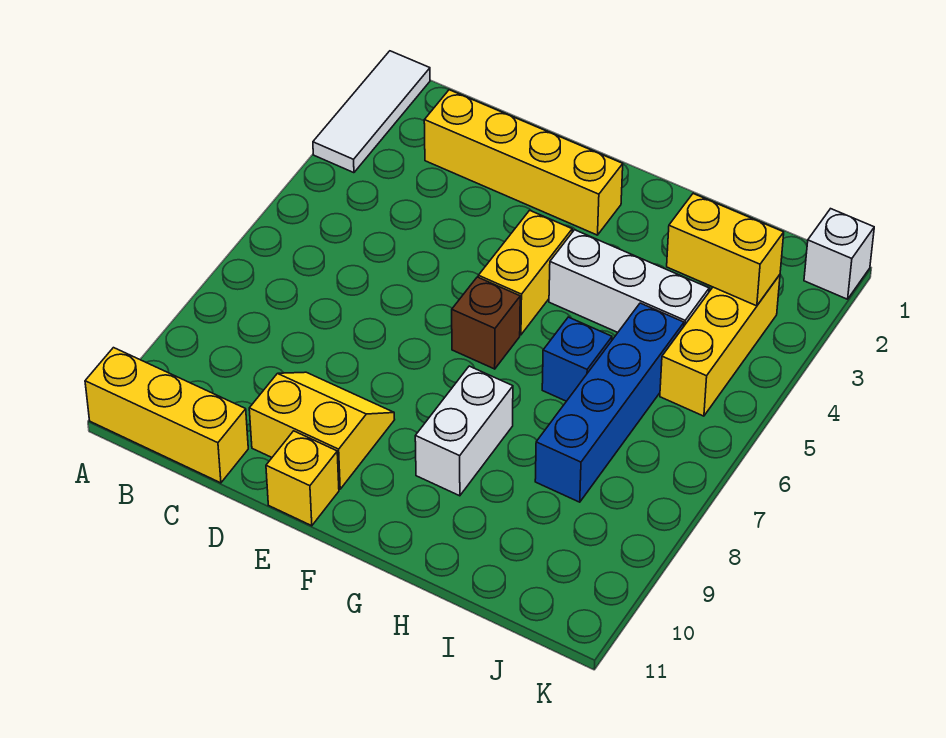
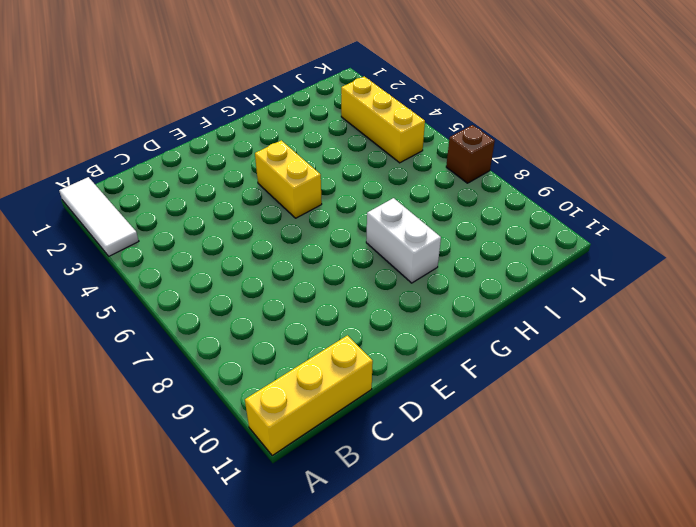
brown 1x1 brick [446,125,495,183] -> brown 1x1 brick moved to [452,277,520,369]
none -> yellow 1x4 brick [424,90,623,235]
none -> yellow 2x2 slope [249,372,395,489]
none -> yellow 1x1 brick [266,431,339,526]

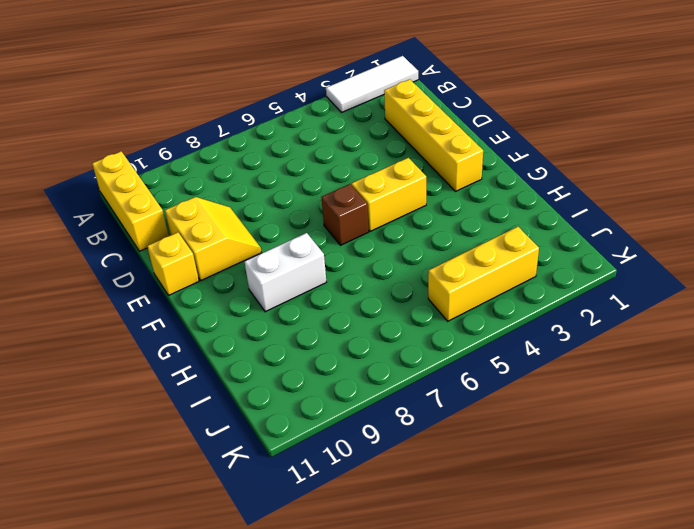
none -> white 1x3 brick [549,230,709,332]
none -> blue 1x1 brick [542,317,612,401]
none -> blue 1x4 brick [535,303,684,502]

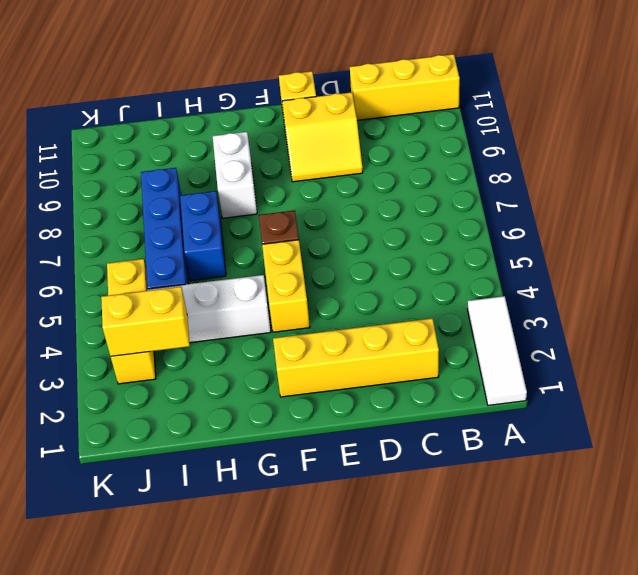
blue 1x2 brick [180,191,226,281] -> blue 1x1 brick [542,317,612,401]
none -> white 1x1 brick [804,209,874,299]

